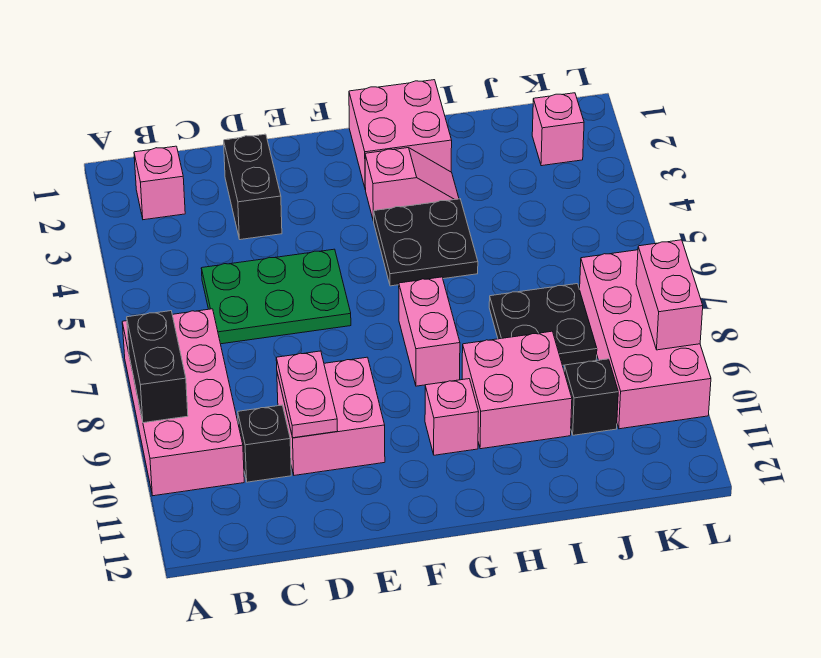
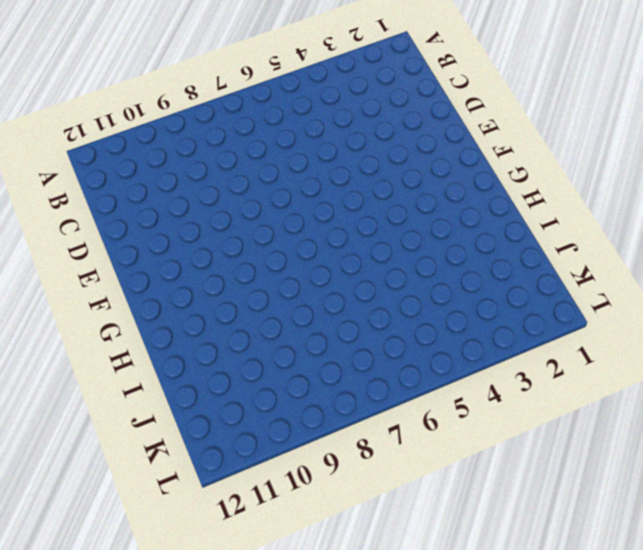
none -> pink 2x4 brick [122,309,244,496]
none -> pink 1x1 brick [134,146,185,220]
none -> green 2x3 plate [201,249,351,344]

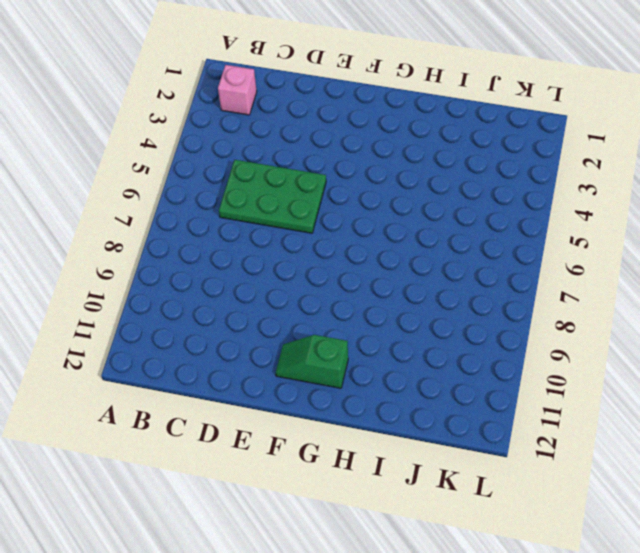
green 1x2 slope [276,335,348,388] -> none
none -> pink 2x4 brick [122,309,244,496]
none -> black 1x1 brick [238,405,291,482]
none -> black 1x2 brick [224,134,282,240]

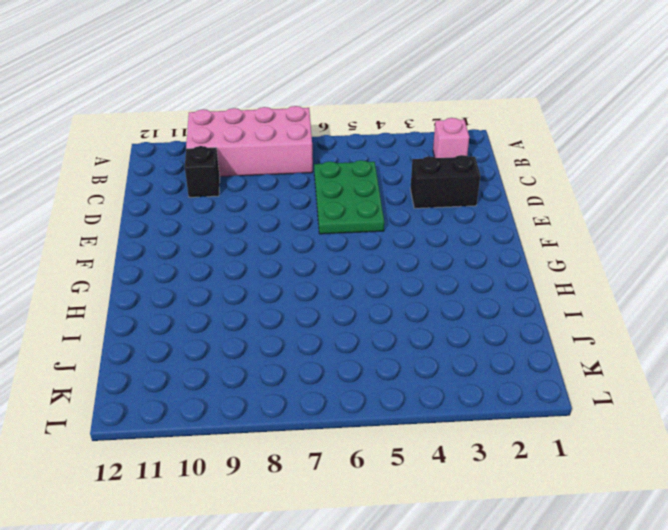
none -> pink 2x2 brick [277,357,385,475]
none -> pink 2x2 brick [349,80,452,190]
none -> pink 1x2 slope [365,148,459,221]

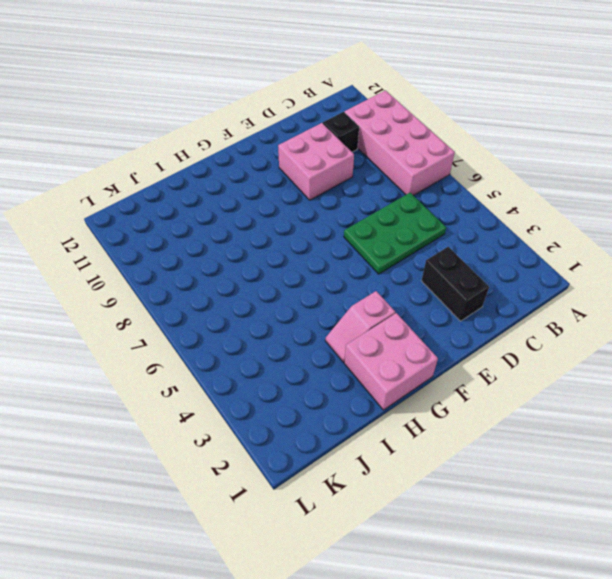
none -> pink 1x1 brick [134,146,185,220]
none -> black 2x2 plate [374,199,478,286]
none -> pink 1x2 brick [399,277,460,386]

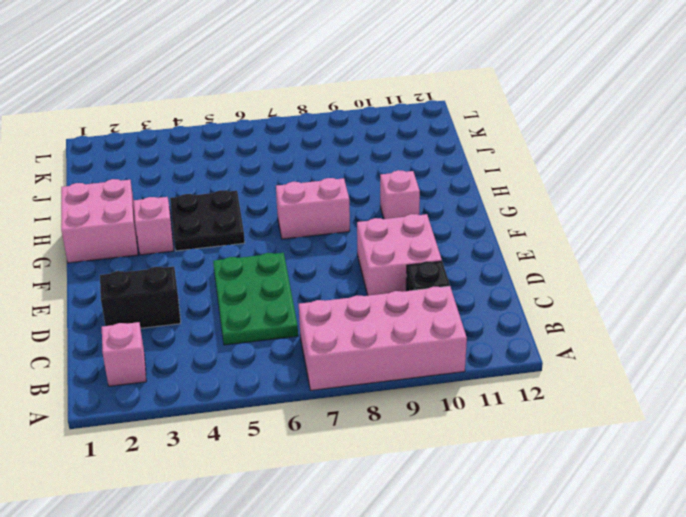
none -> pink 2x2 brick [462,331,572,449]
none -> black 2x2 plate [489,284,597,366]
none -> black 1x1 brick [564,359,618,435]

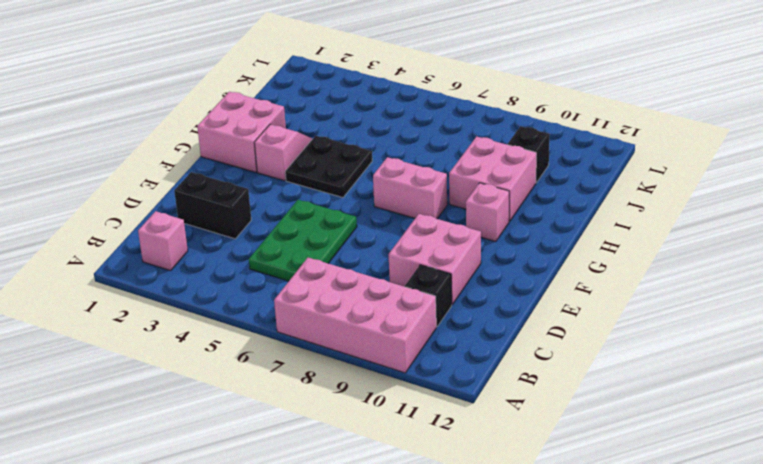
none -> black 2x2 plate [489,284,597,366]
none -> pink 1x1 brick [532,93,584,166]
none -> pink 2x4 brick [580,250,711,429]

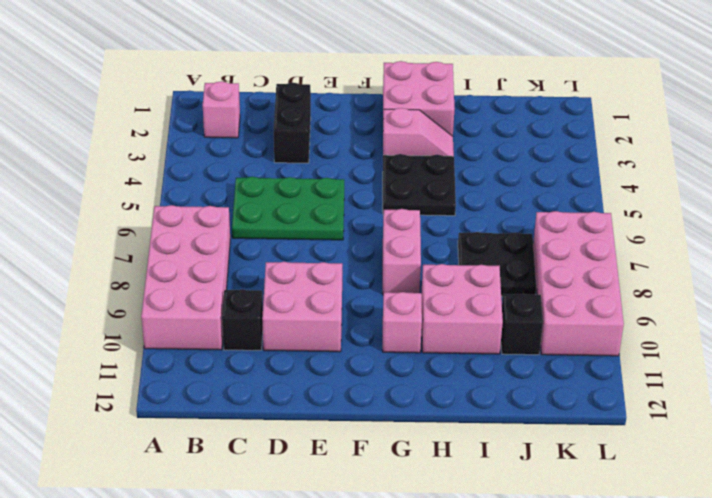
none -> pink 1x1 brick [532,93,584,166]
none -> black 1x2 brick [127,311,188,423]
none -> pink 1x2 plate [276,351,337,438]

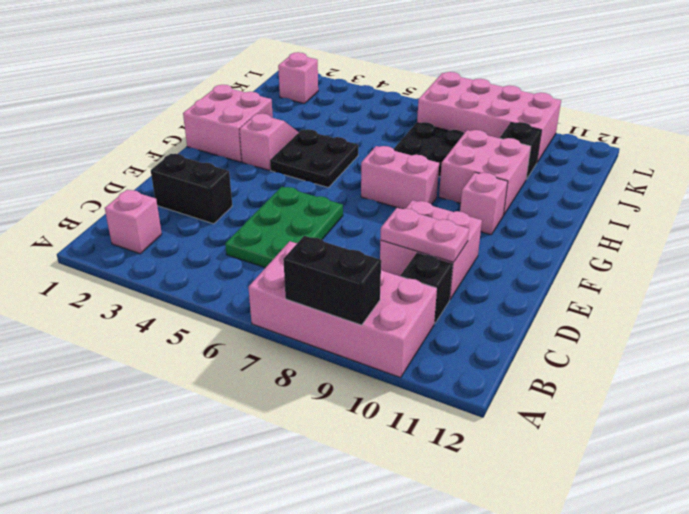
none -> pink 1x2 brick [636,240,703,350]

